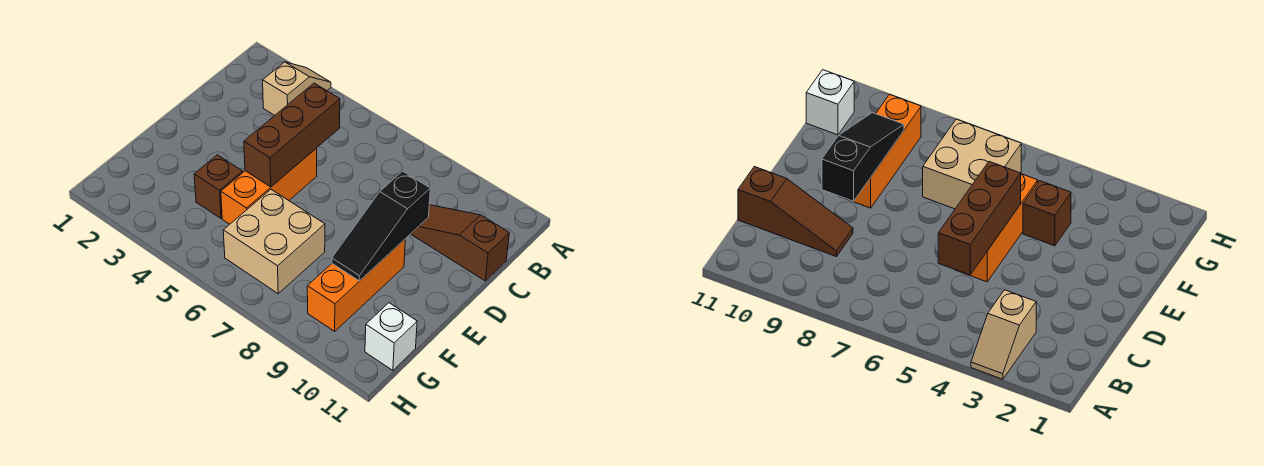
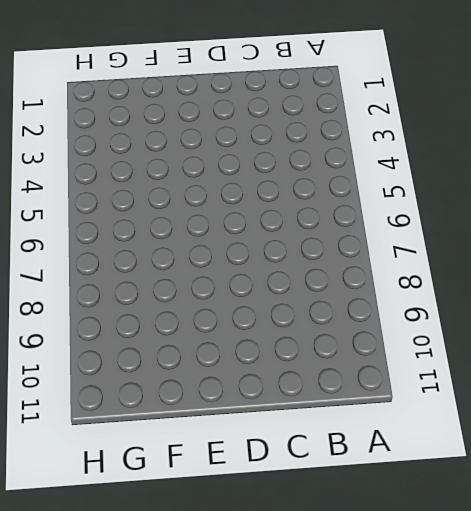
none -> tan 1x2 slope [263,62,331,115]
none -> brown 1x3 slope [411,205,509,281]

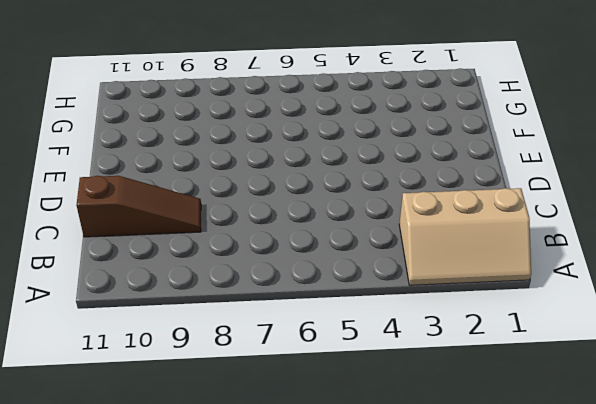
tan 2x3 slope [399,188,531,285] -> tan 1x2 slope [263,62,331,115]
none -> orange 1x3 brick [221,148,317,224]
none -> orange 1x3 brick [307,240,405,331]

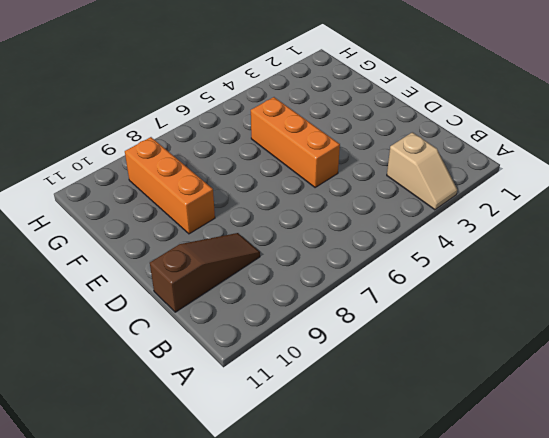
none -> brown 1x1 brick [194,155,243,218]
none -> tan 2x2 brick [223,190,325,294]

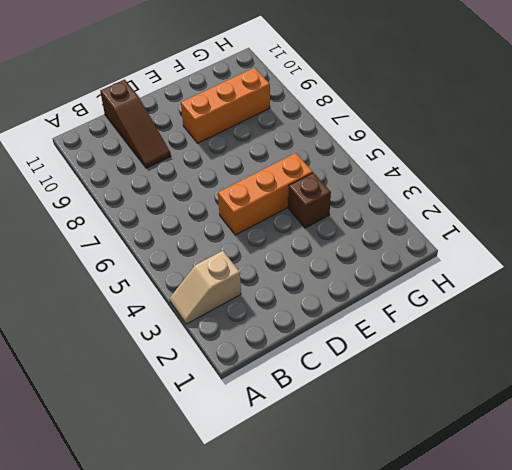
none -> tan 2x2 brick [223,190,325,294]
none -> white 1x1 brick [365,303,417,370]

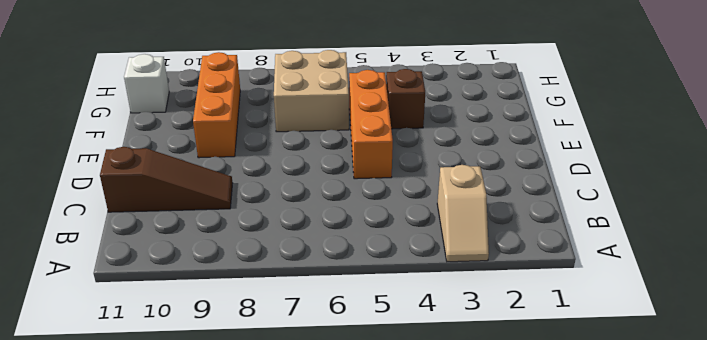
none -> brown 1x3 brick [244,83,340,187]
none -> black 1x3 slope [332,171,430,281]

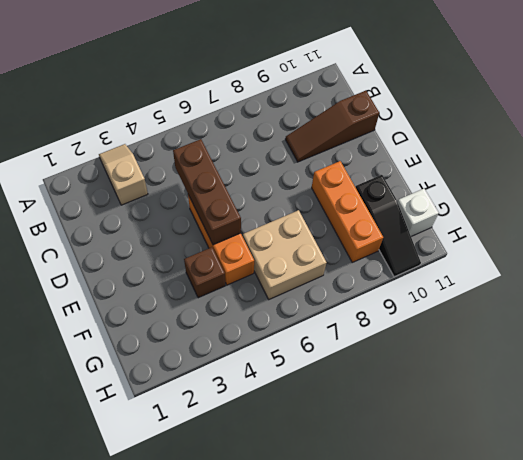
black 1x3 slope [356,175,421,277] -> black 1x3 slope moved to [332,171,430,281]

